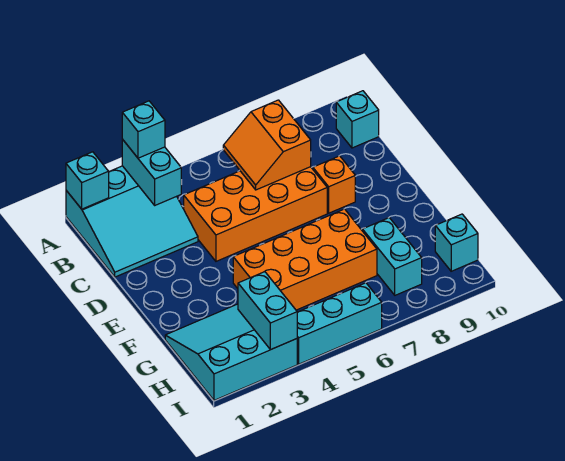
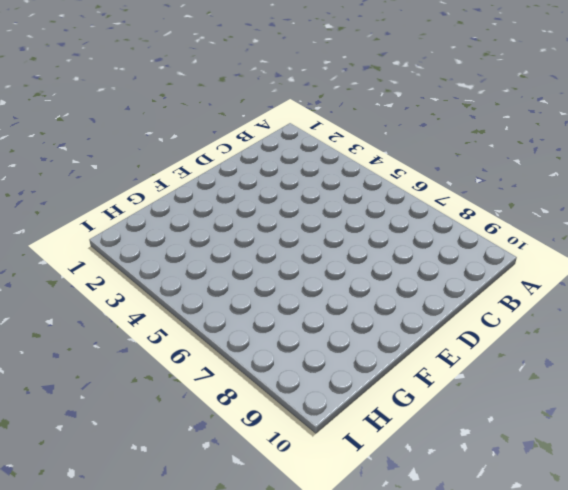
none -> cyan 3x3 slope [66,166,198,277]
none -> cyan 1x1 brick [336,91,379,148]
none -> orange 2x4 brick [184,167,327,261]

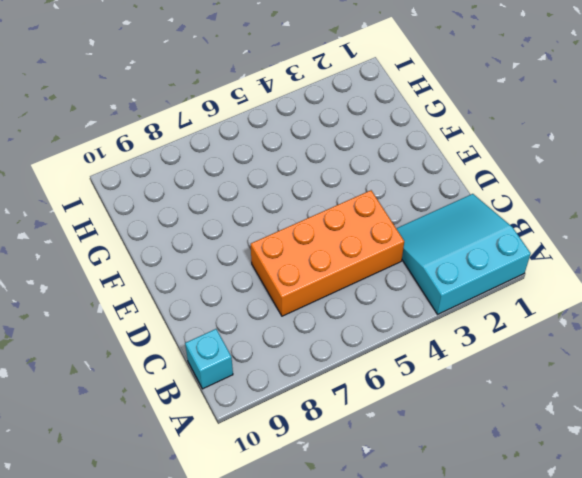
none -> orange 1x1 brick [313,156,355,213]
none -> orange 2x4 brick [233,209,377,310]
none -> cyan 3x3 slope [165,304,297,400]

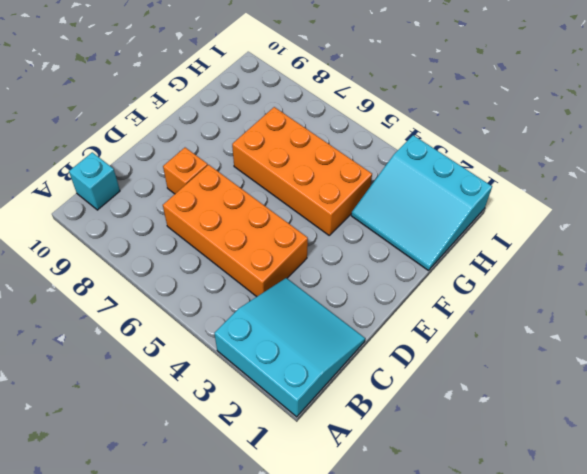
none -> cyan 1x2 brick [363,218,422,295]
none -> cyan 1x1 brick [435,214,478,271]
none -> cyan 1x3 brick [297,283,382,364]

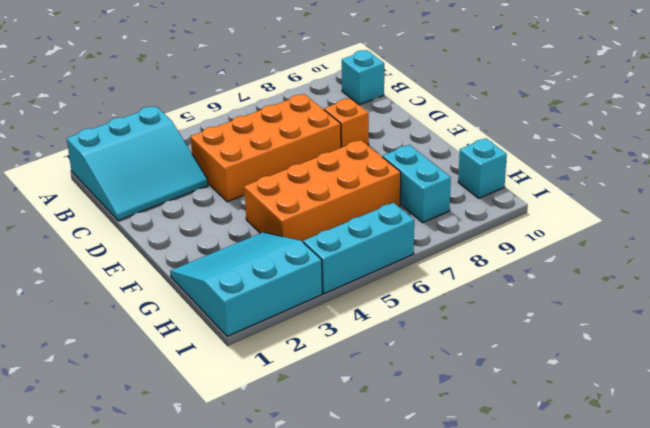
none -> cyan 1x1 brick [66,152,109,209]
none -> cyan 1x2 brick [122,139,181,205]
none -> orange 2x2 slope [223,100,311,190]

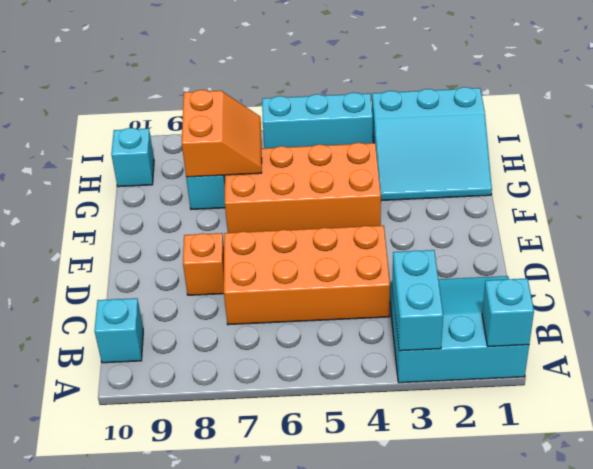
orange 2x2 slope [182,90,262,177] -> orange 2x2 slope moved to [223,100,311,190]
none -> cyan 1x2 brick [238,272,297,349]
none -> cyan 1x1 brick [122,101,165,158]

